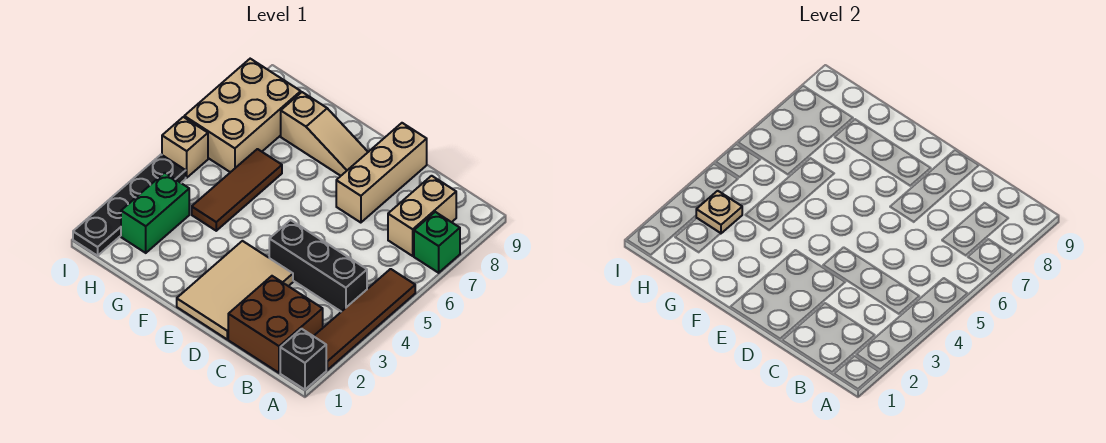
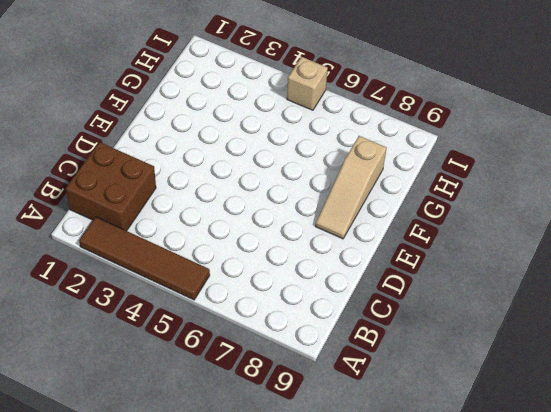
none -> black 1x1 brick [280,329,326,390]
none -> green 1x1 brick [414,212,460,273]
none -> black 1x3 brick [269,220,367,312]

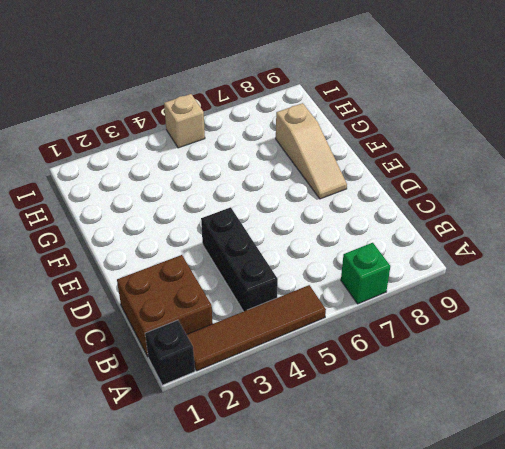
none -> tan 1x2 brick [388,176,456,256]
none -> tan 2x3 tile [177,241,293,339]
none -> tan 1x3 brick [336,123,427,223]

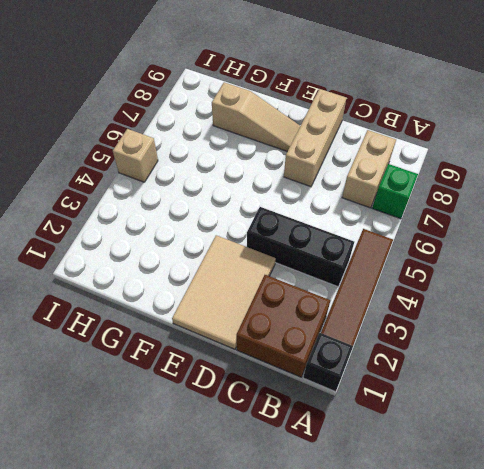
none -> brown 1x3 tile [192,149,282,231]
none -> green 1x2 brick [121,173,189,253]
none -> tan 2x3 brick [184,59,301,172]

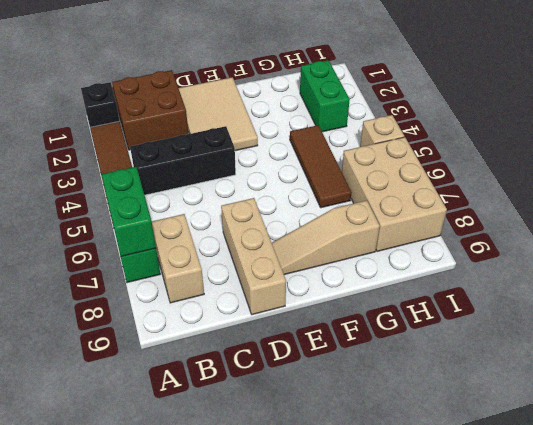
green 1x2 brick [102,167,156,257] -> none
none -> black 1x4 plate [73,155,186,256]
none -> tan 1x1 plate [696,191,742,233]

